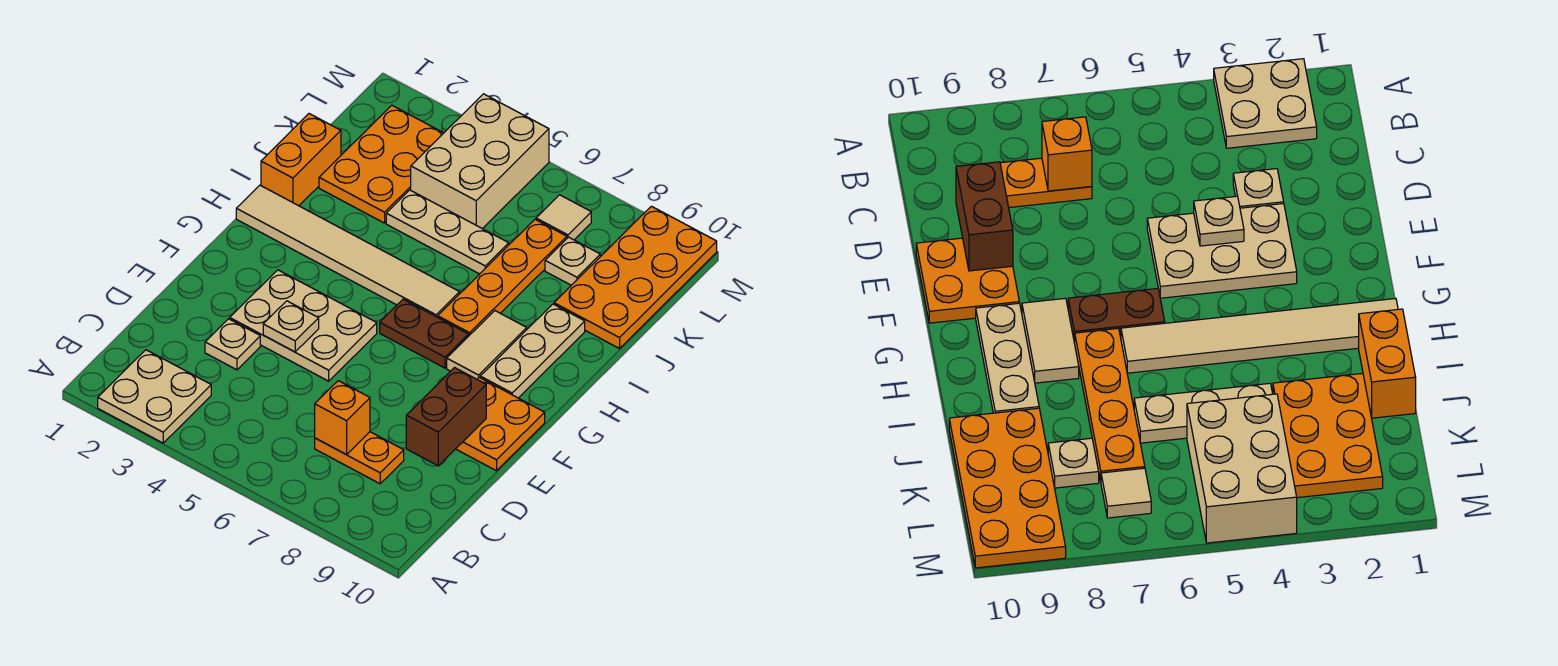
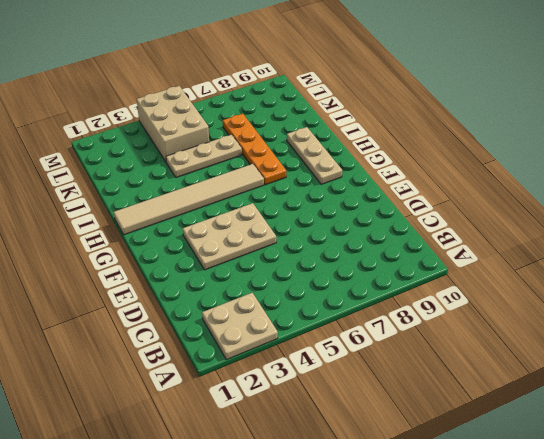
none -> orange 1x2 plate [315,432,404,484]
none -> tan 1x1 plate [205,319,260,370]
none -> orange 2x2 plate [456,377,545,471]

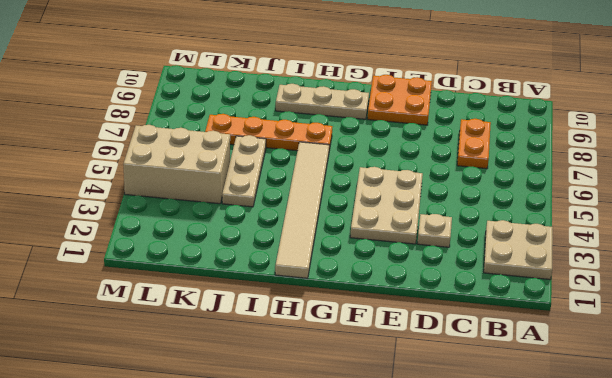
none -> brown 1x2 plate [380,299,469,368]
none -> tan 1x2 tile [447,311,527,379]
none -> orange 1x2 brick [261,114,341,206]

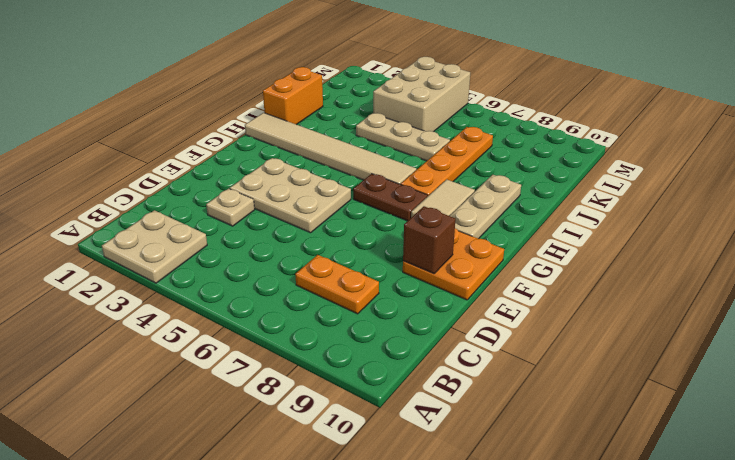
brown 1x1 brick [403,206,456,274] -> brown 1x2 brick [406,368,486,466]
none -> orange 2x3 plate [319,105,443,223]
none -> orange 2x4 plate [554,206,717,349]
none -> tan 1x1 plate [545,237,600,285]

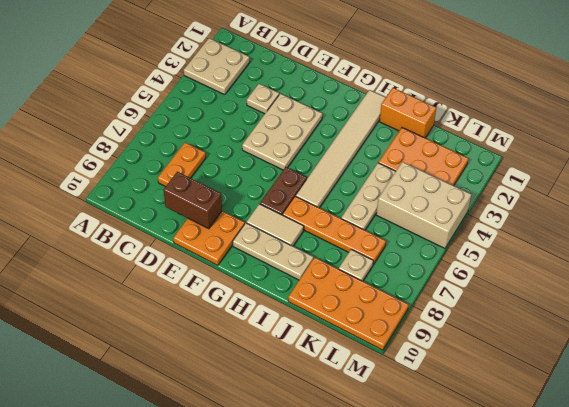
none -> tan 1x1 tile [536,195,591,240]
none -> orange 1x1 brick [315,381,370,455]
none -> tan 1x1 plate [263,301,319,352]

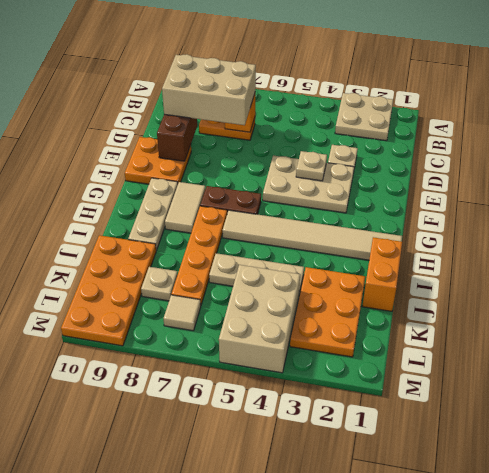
tan 2x3 brick [162,54,256,125] -> none

